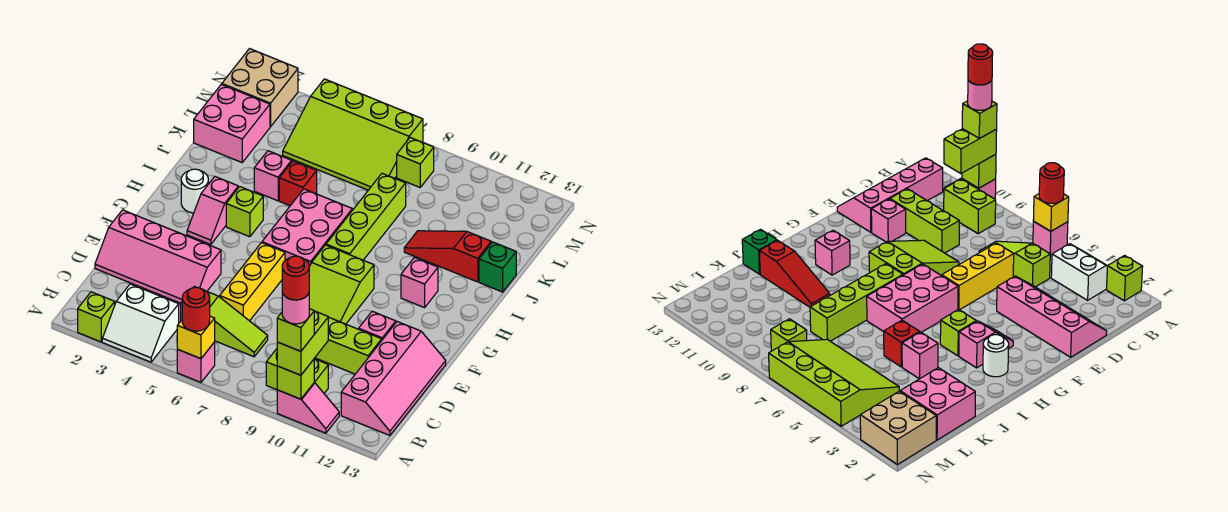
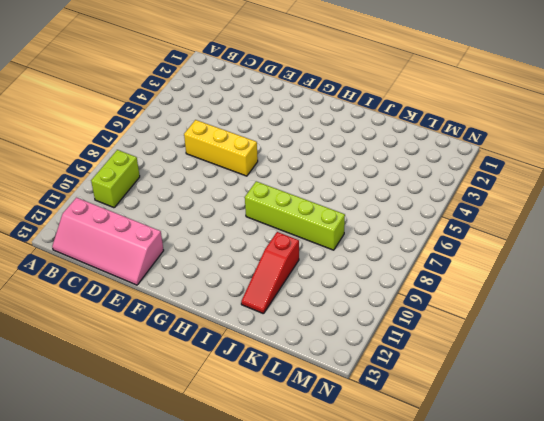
red 1x3 slope [241,232,299,314] -> red 1x3 slope turned to [404,231,491,282]
none -> lime 1x1 brick [78,292,115,342]
none -> white 2x2 slope [102,284,179,362]
none -> pink 1x1 brick [177,342,215,382]
none -> pink 1x2 slope [277,383,339,433]

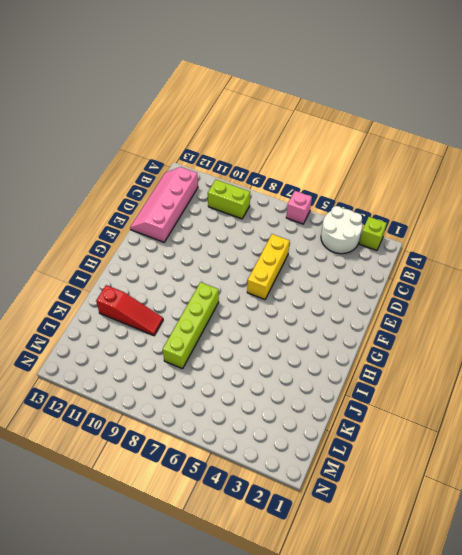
white 2x2 round brick [321,206,362,254] -> white 2x2 slope [102,284,179,362]
none -> pink 1x2 slope [277,383,339,433]
none -> lime 1x3 slope [181,286,268,357]
none -> pink 2x4 slope [95,210,221,303]
none -> lime 1x3 brick [315,317,382,374]

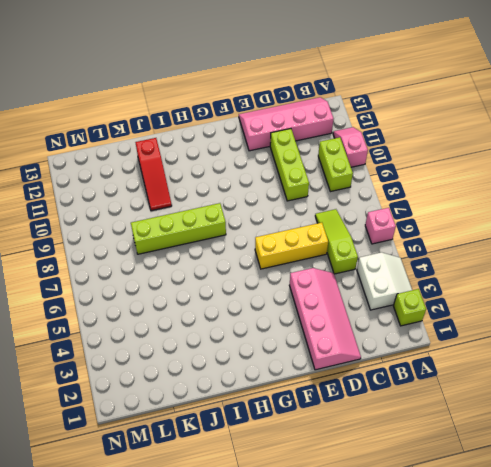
none -> lime 2x3 slope [309,245,374,324]
none -> pink 1x1 brick [359,311,396,340]
none -> pink 1x2 slope [187,177,238,244]
none -> pink 2x3 brick [262,189,352,266]

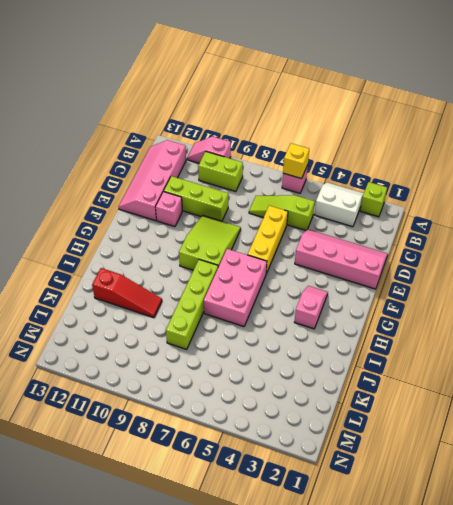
none -> white 1x1 round brick [181,169,208,213]
none -> lime 1x1 brick [226,187,263,237]
none -> pink 1x1 brick [401,258,438,308]
none -> pink 1x1 brick [254,151,292,201]

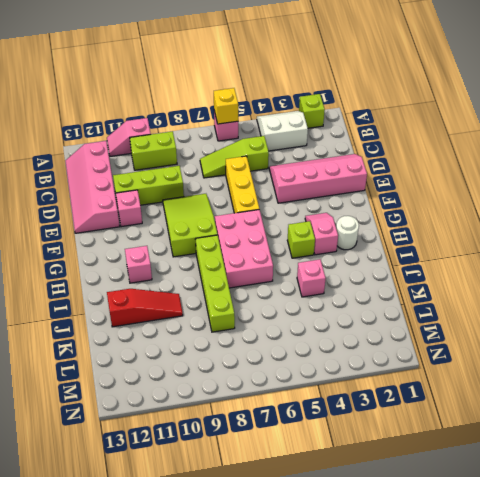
none -> red 1x1 brick [279,161,317,206]
none -> green 1x1 brick [479,242,516,292]
none -> pink 2x2 brick [194,84,270,162]
none -> lime 3x4 slope [283,79,423,190]

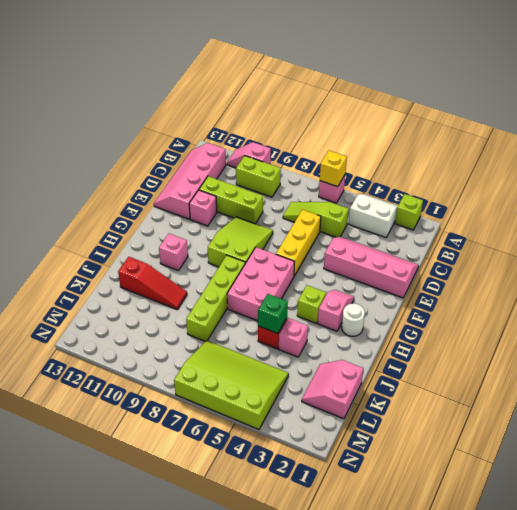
green 1x1 brick [258,294,288,334] -> green 1x1 brick moved to [479,242,516,292]
pink 2x2 slope [302,360,363,419] -> pink 2x2 brick [194,84,270,162]
none -> tan 2x2 brick [222,49,298,127]
none -> lime 1x1 brick [397,138,434,187]
none -> lime 1x1 brick [277,360,314,399]
none -> red 1x1 round brick [182,287,210,331]

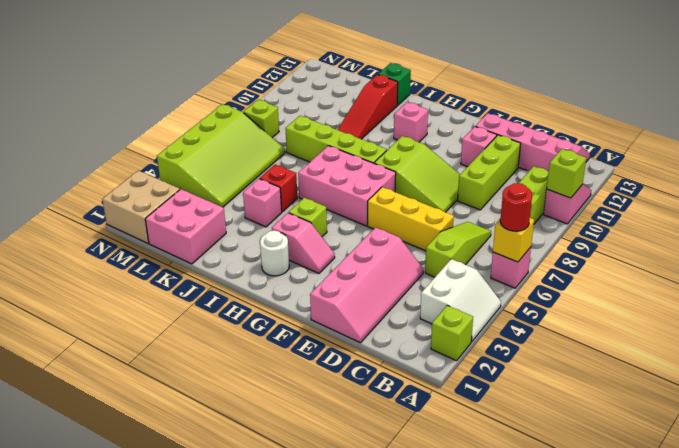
none -> lime 1x2 brick [277,311,328,375]
none -> lime 1x1 brick [277,309,314,351]
none -> pink 1x1 round brick [282,293,309,324]
none -> red 1x1 round brick [282,256,309,300]

